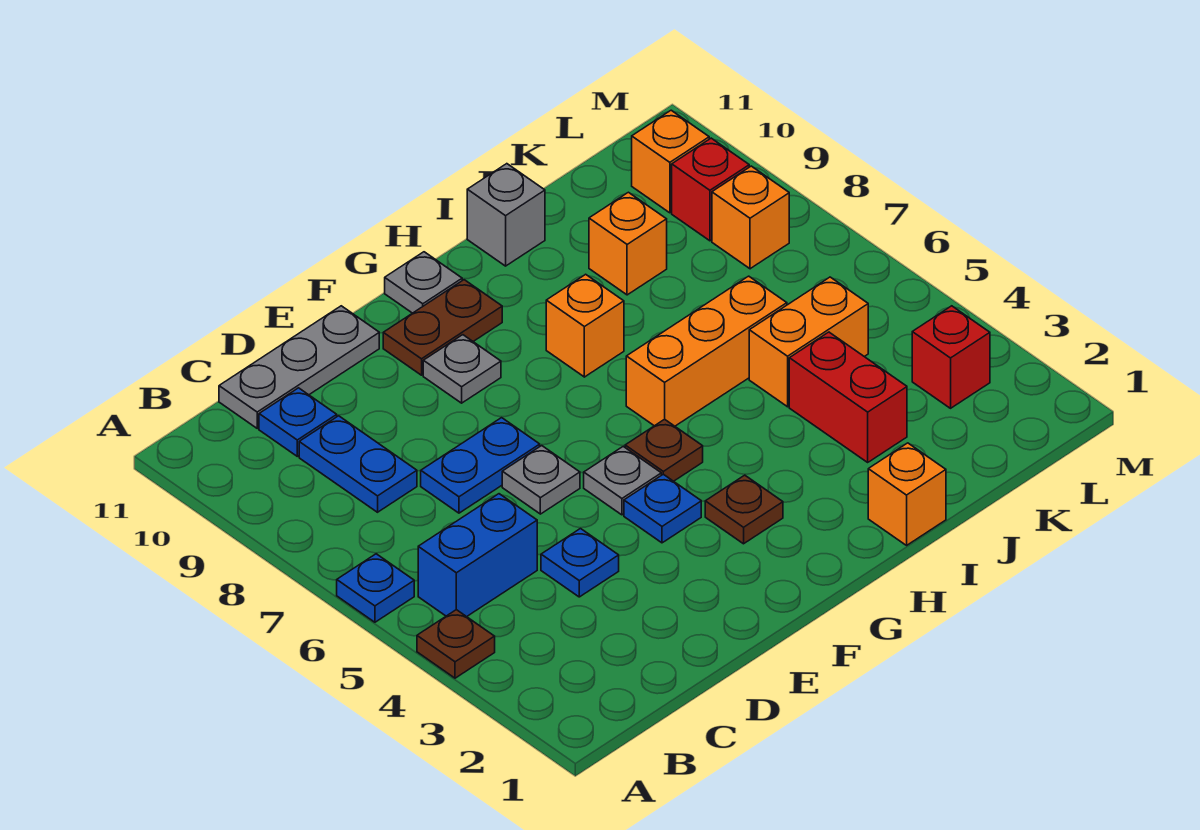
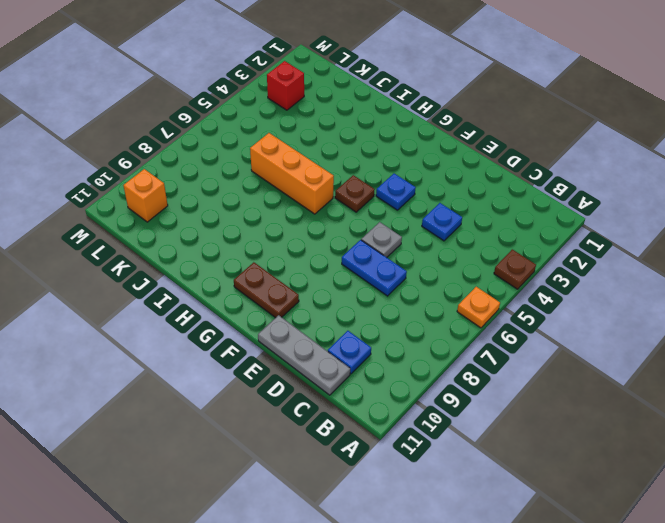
orange 1x1 plate [457,287,500,328] -> blue 1x1 plate [337,554,414,622]
none -> blue 1x2 brick [418,494,537,617]
none -> blue 1x2 plate [299,416,417,512]
none -> grey 1x1 plate [584,446,661,515]

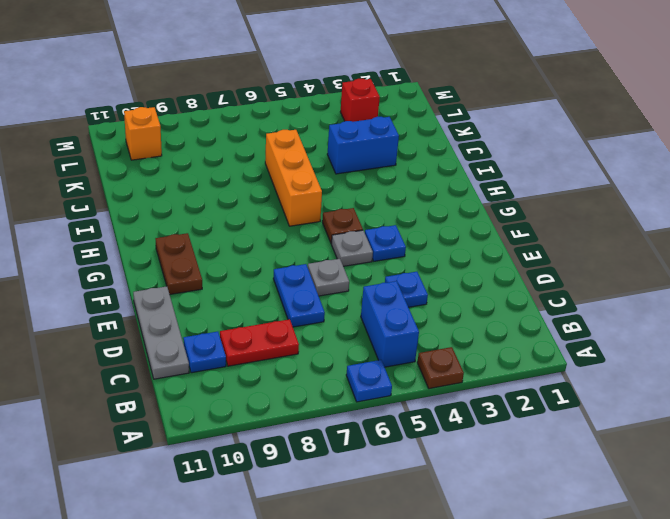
red 1x2 plate [220,319,299,366] -> blue 1x2 plate [299,416,417,512]
blue 1x2 brick [327,117,399,174] -> red 1x2 brick [789,332,907,462]
none -> grey 1x1 plate [423,335,501,403]
none -> brown 1x1 plate [705,475,783,544]
none -> grey 1x1 plate [385,252,462,313]

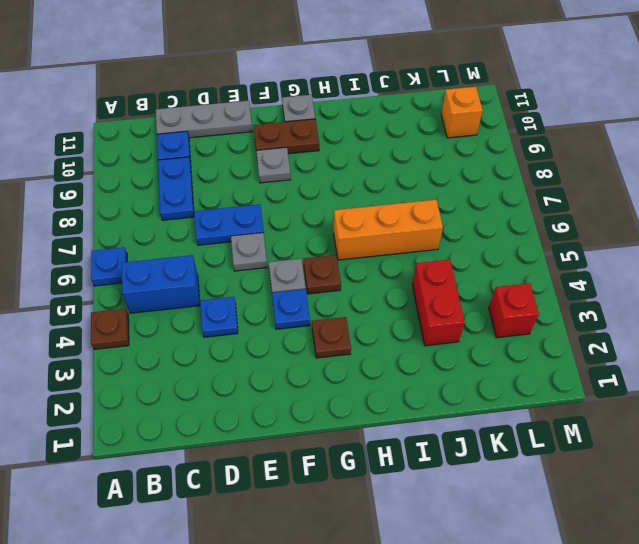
none -> orange 1x1 brick [546,274,624,377]
none -> orange 1x1 brick [868,443,946,545]
none -> grey 1x1 brick [467,164,545,266]

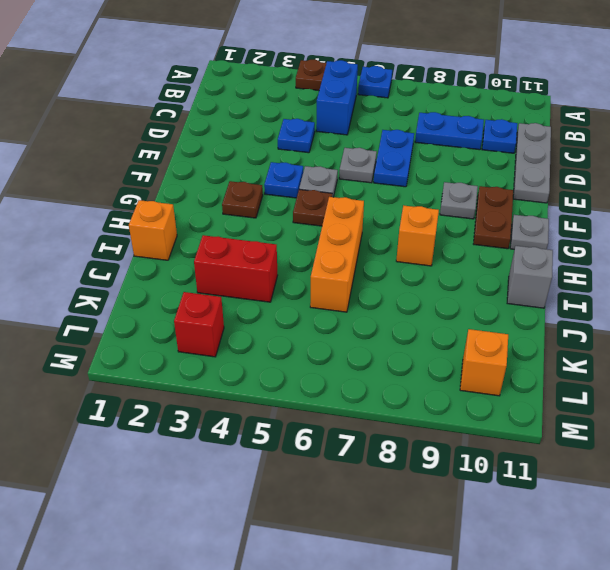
none -> orange 1x2 brick [749,277,868,407]
none -> orange 1x1 brick [589,192,667,295]
none -> orange 1x1 brick [712,166,789,269]

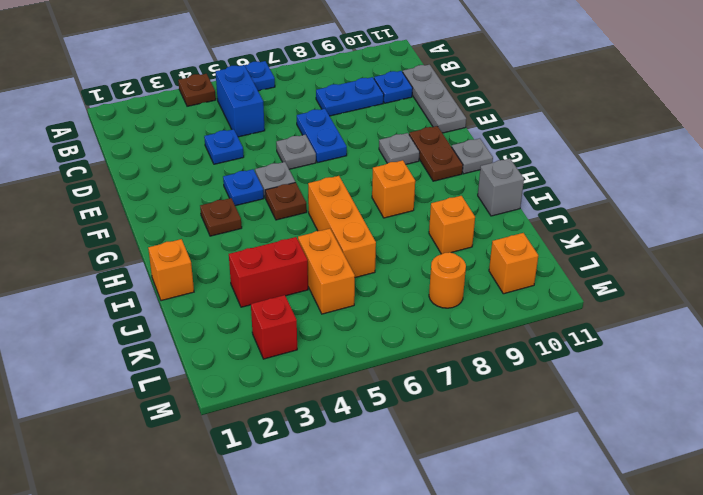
orange 1x1 round brick [429,252,466,308] -> orange 1x1 brick [712,166,789,269]
none -> red 1x1 brick [672,138,749,241]

